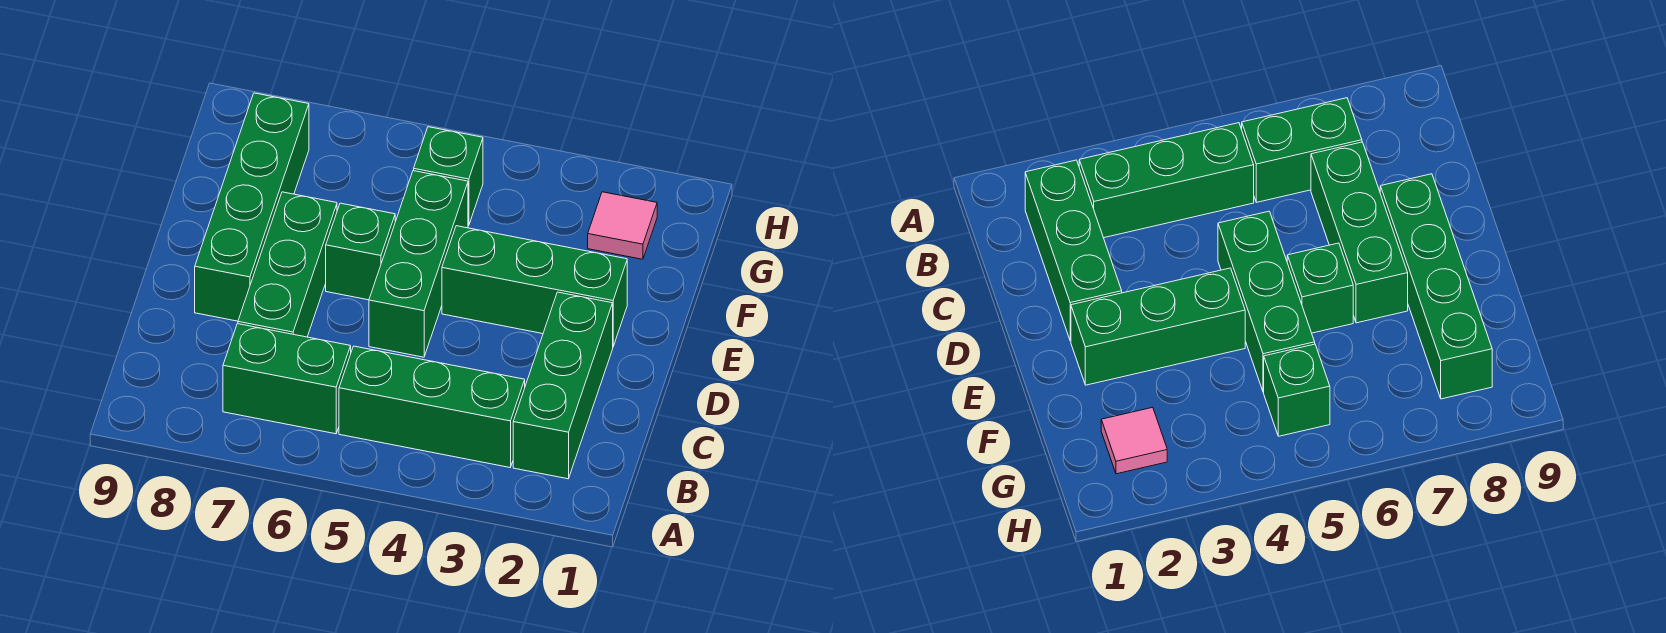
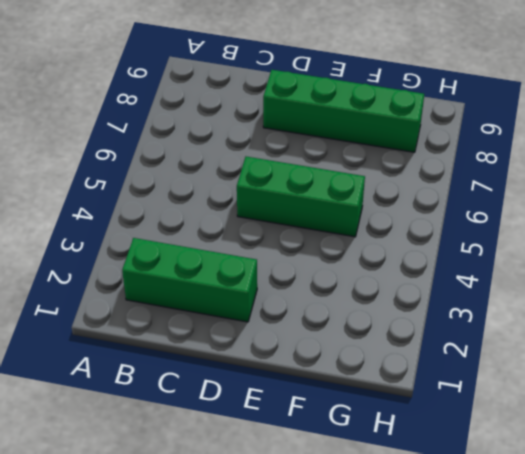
none -> green 1x3 brick [339,346,525,467]
none -> green 1x2 brick [223,324,351,434]

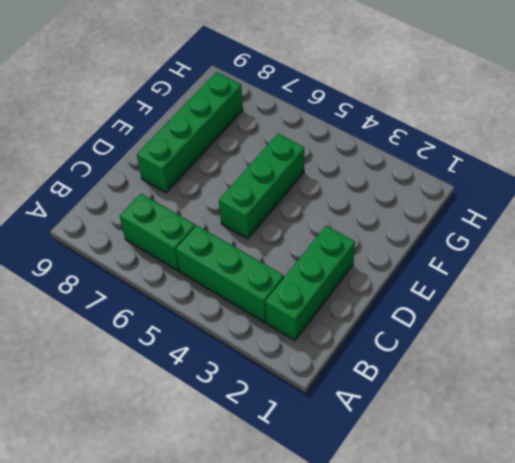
none -> green 1x3 brick [238,192,337,337]
none -> green 1x3 brick [442,226,627,346]

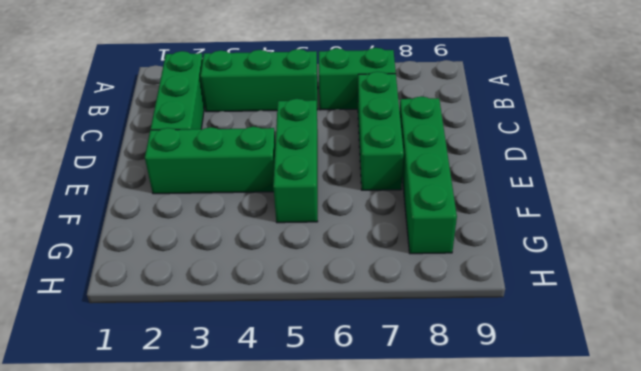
none -> green 1x1 brick [326,203,395,300]
none -> pink 1x1 tile [588,192,657,259]

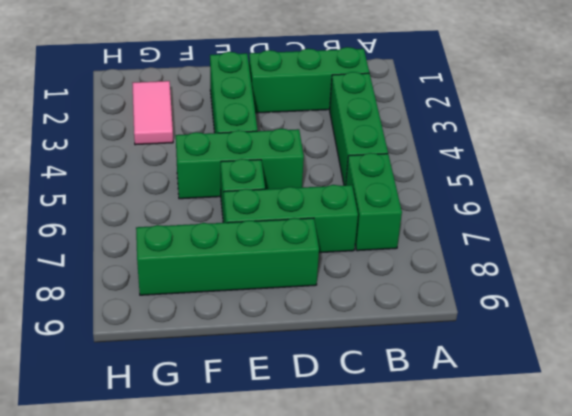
pink 1x2 tile [132,81,173,145] -> pink 1x1 tile [588,192,657,259]
none -> green 1x1 brick [414,127,483,226]

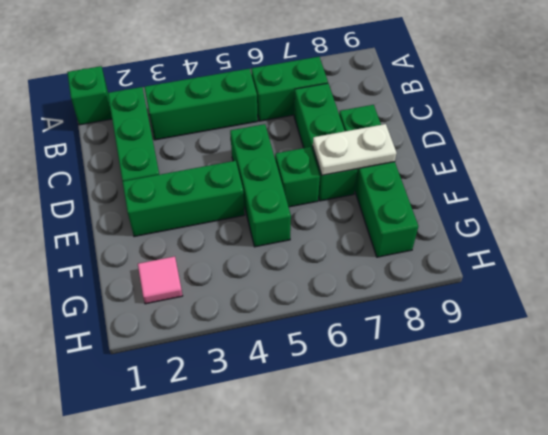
green 1x1 brick [67,66,112,125] -> green 1x1 brick moved to [414,127,483,226]
white 1x2 plate [313,124,397,175] -> none

